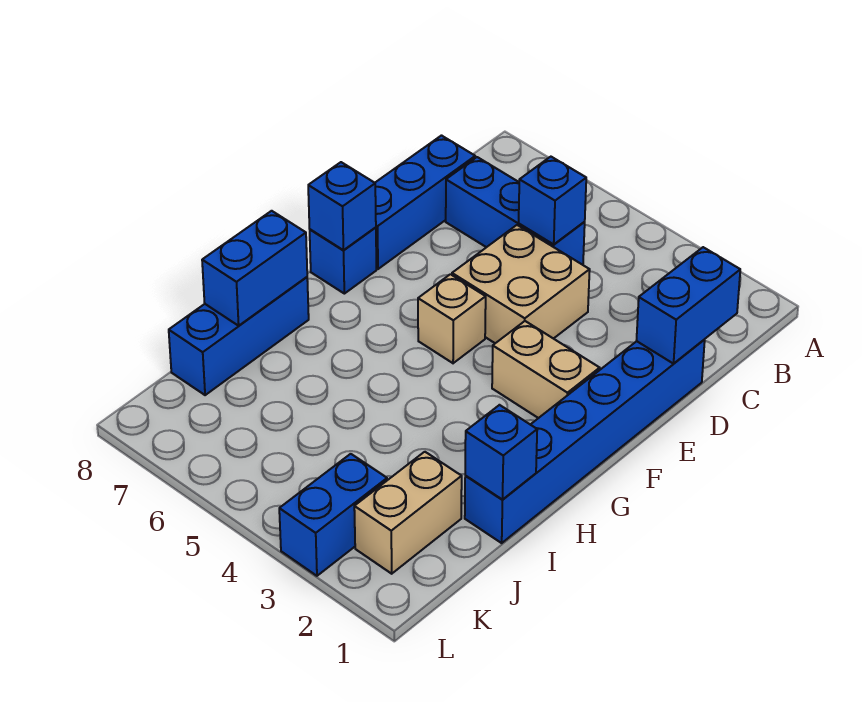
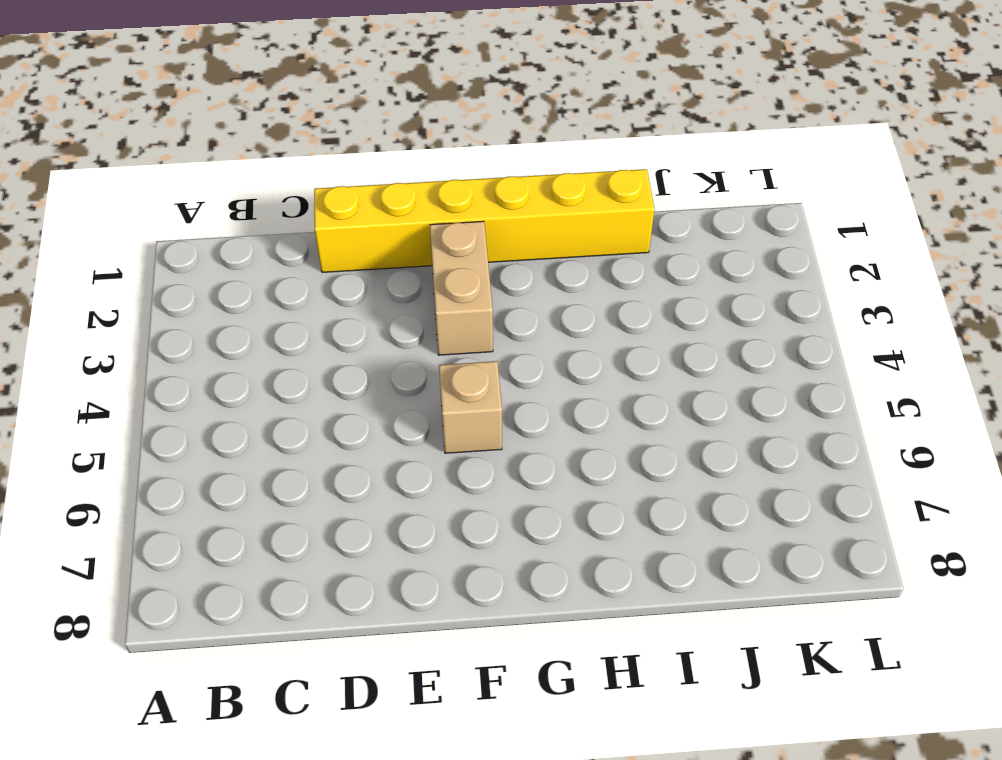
yellow 1x6 brick [314,169,655,272] -> blue 1x6 brick [465,340,705,543]
none -> blue 1x3 brick [446,157,585,265]
none -> blue 1x3 brick [375,136,475,269]
none -> tan 2x2 brick [452,225,590,343]

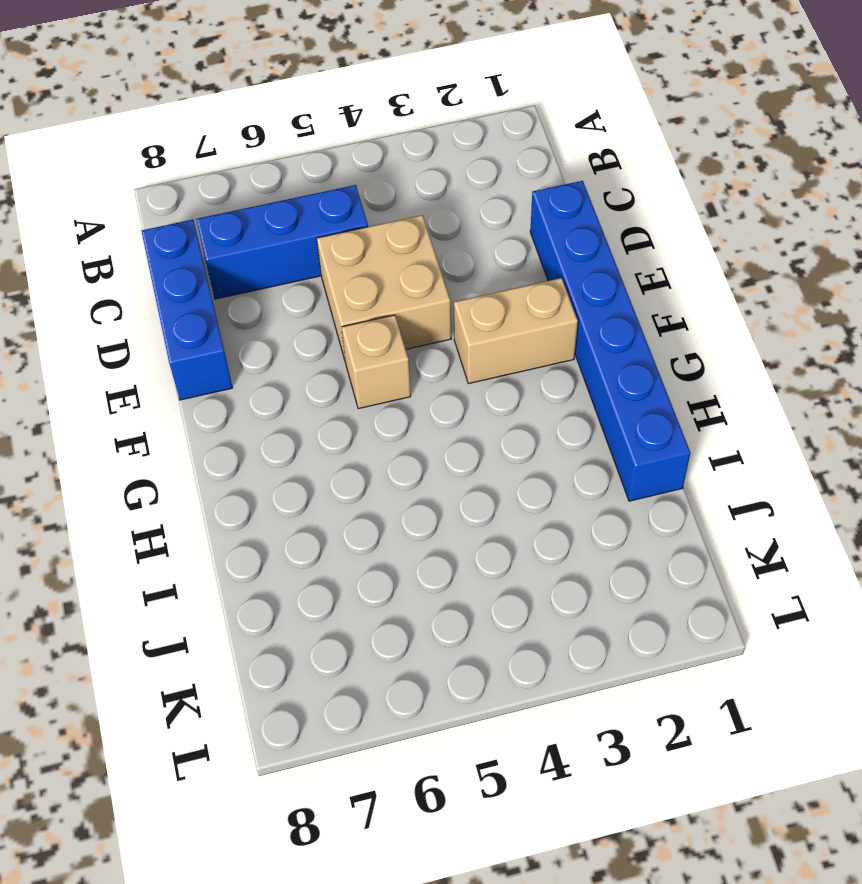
none -> blue 1x1 brick [310,227,376,294]
none -> blue 1x3 brick [169,277,309,395]
none -> tan 1x2 brick [354,452,462,574]

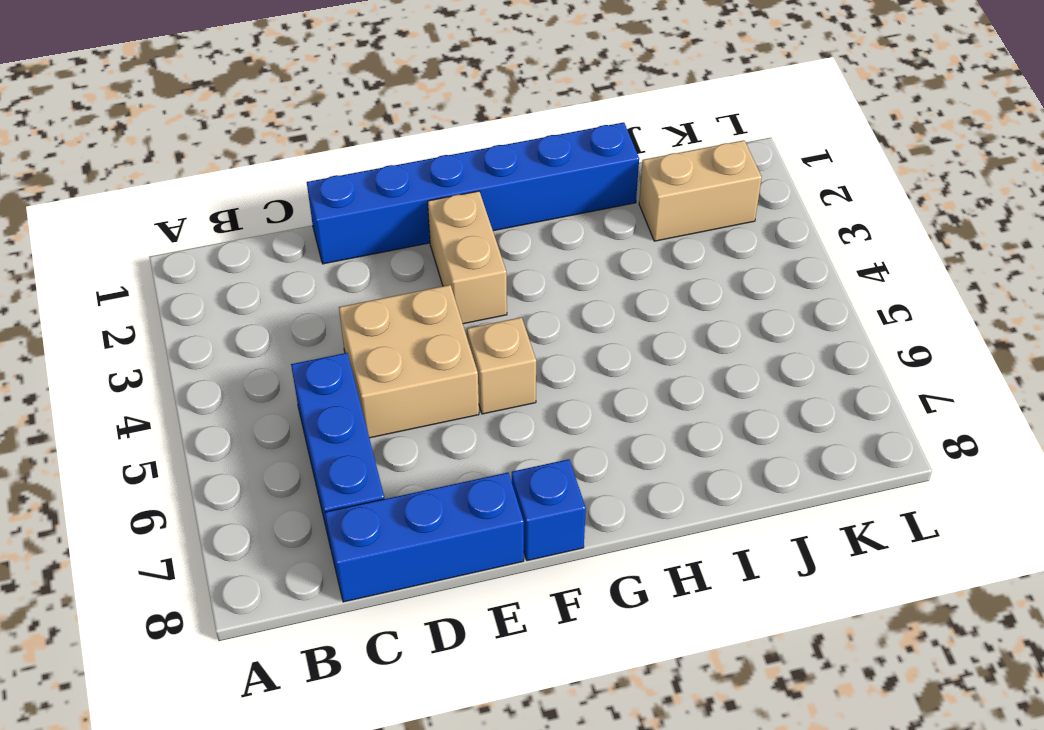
none -> blue 1x3 brick [169,277,309,395]
none -> blue 1x2 brick [279,454,387,576]
none -> blue 1x2 brick [636,247,740,364]

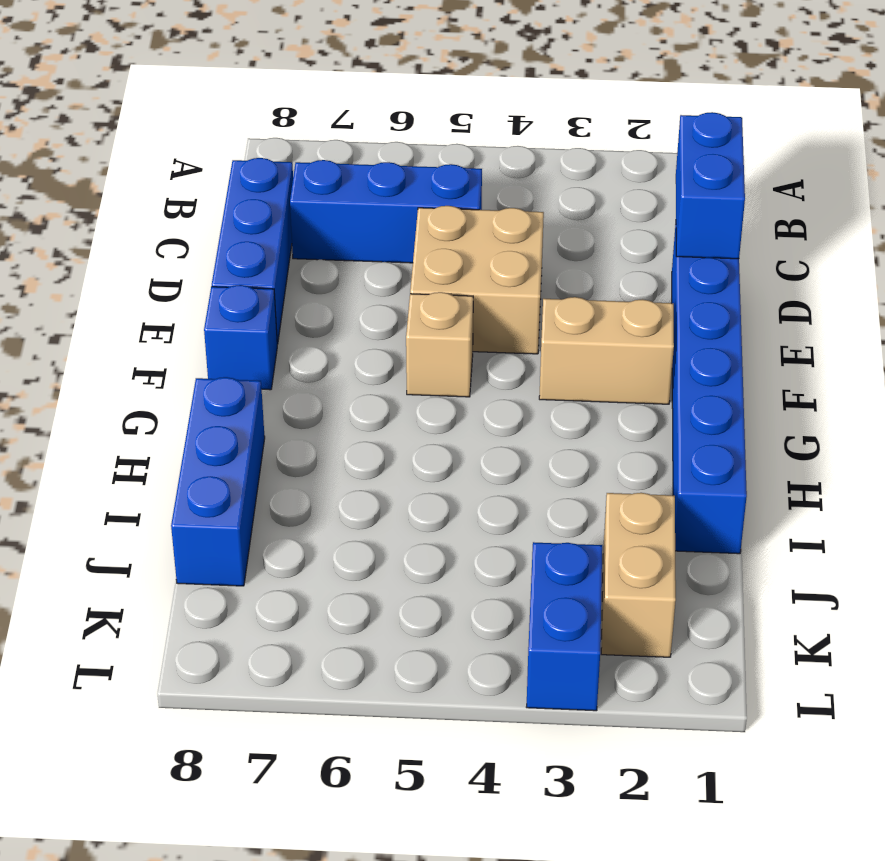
none -> blue 1x1 brick [519,157,586,245]
none -> blue 1x1 brick [308,162,376,250]
none -> blue 1x2 brick [202,211,307,326]

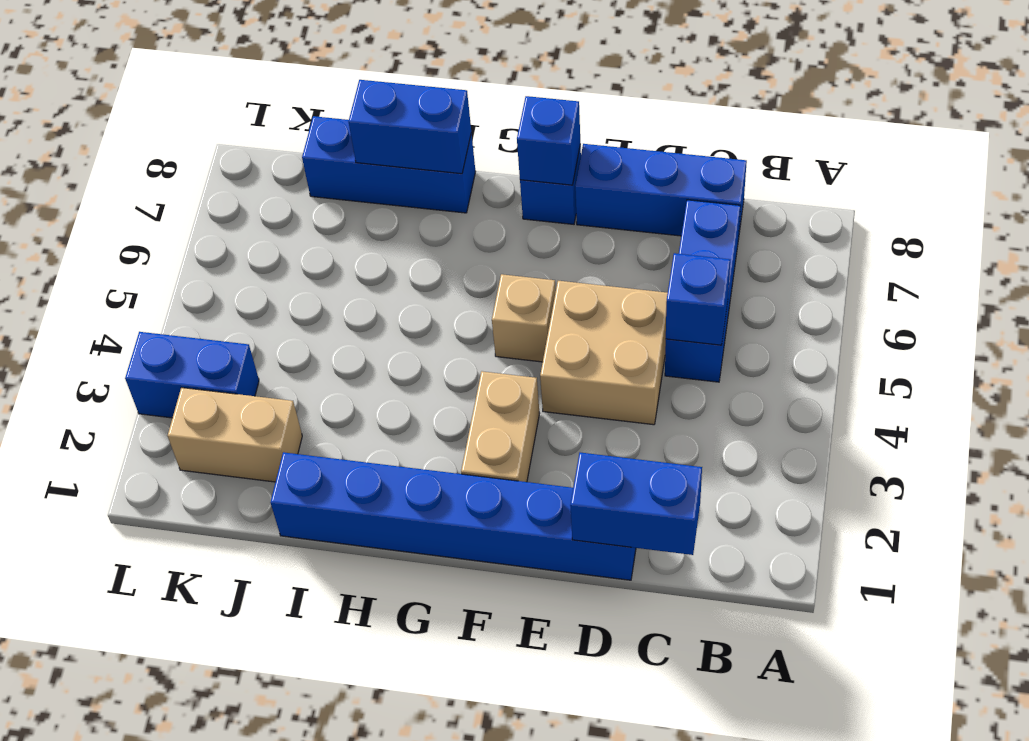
none -> blue 1x1 brick [465,405,537,500]

